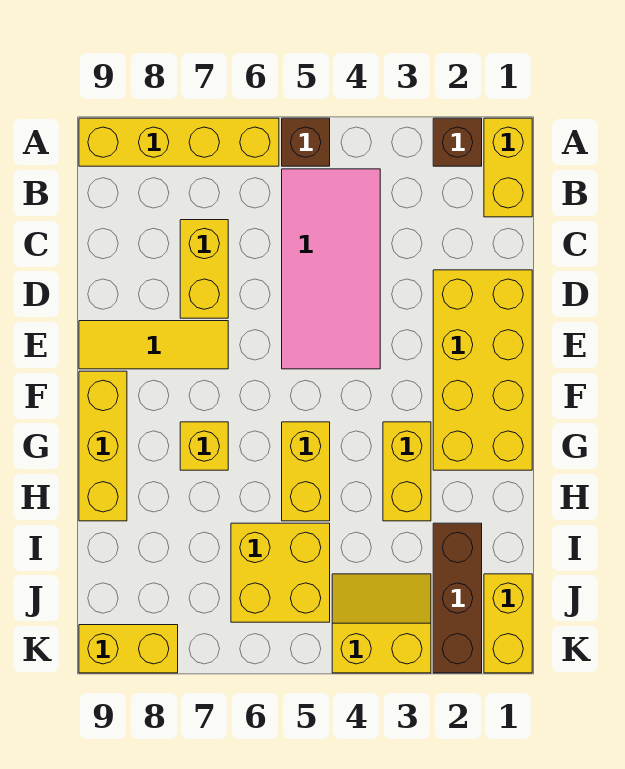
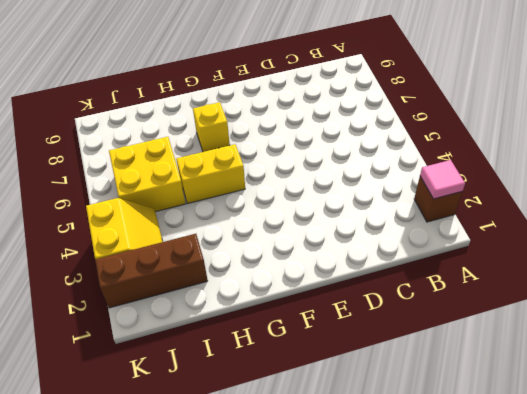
pink 1x1 tile [420,160,465,199] -> none
none -> yellow 1x2 brick [484,118,532,217]
none -> brown 1x1 brick [282,118,330,166]
none -> yellow 1x4 brick [79,118,279,166]

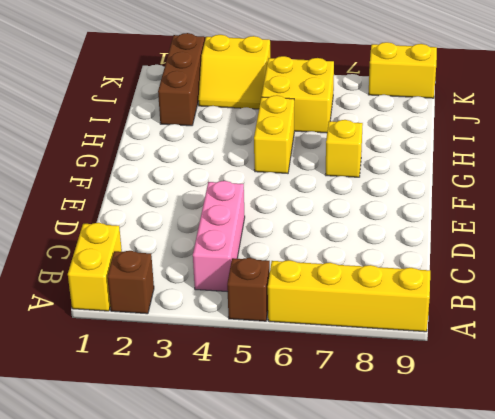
pink 1x3 brick [193,181,245,292] -> pink 2x4 tile [282,169,380,369]
none -> yellow 1x2 brick [180,220,228,318]
none -> yellow 2x4 brick [433,270,532,470]
none -> yellow 1x3 tile [79,321,228,369]

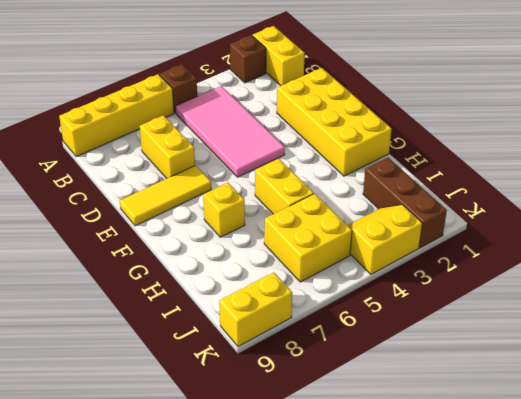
none -> yellow 1x3 brick [79,371,127,521]
none -> yellow 1x2 brick [383,422,431,521]
none -> yellow 1x2 brick [484,574,532,673]

